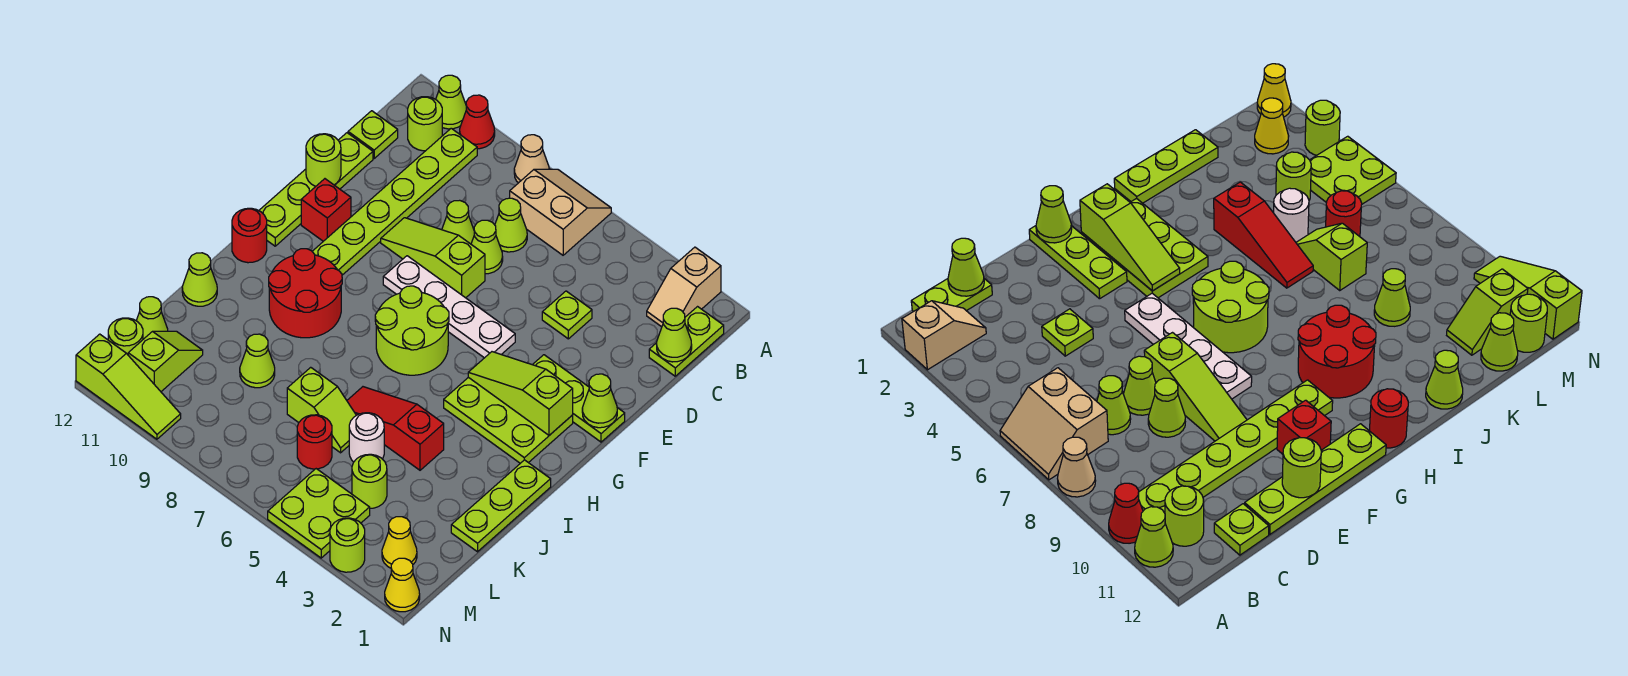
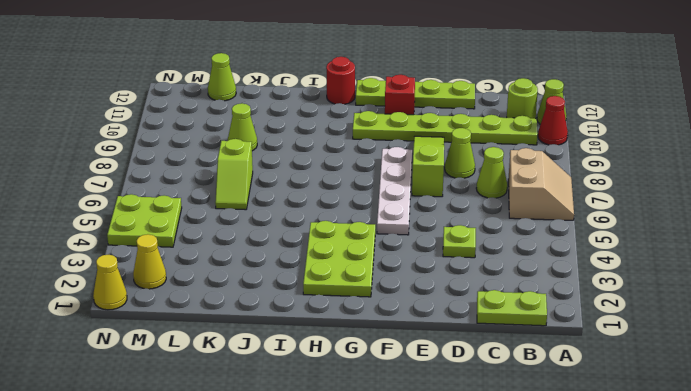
none -> tan 1x2 slope [647,247,721,327]
none -> tan 1x1 cone [514,135,549,183]
none -> lime 1x1 plate [348,111,398,158]
none -> lime 1x1 cone [471,220,503,274]

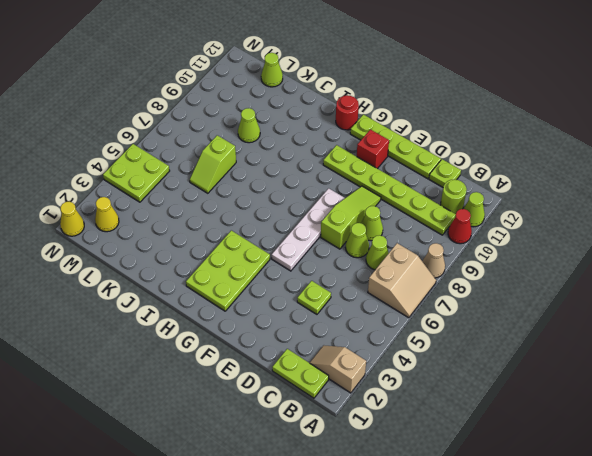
none -> lime 1x3 plate [533,355,625,442]
none -> lime 2x2 round brick [375,286,449,375]
none -> red 2x2 round brick [269,249,342,338]
none -> lime 1x3 plate [451,460,551,552]

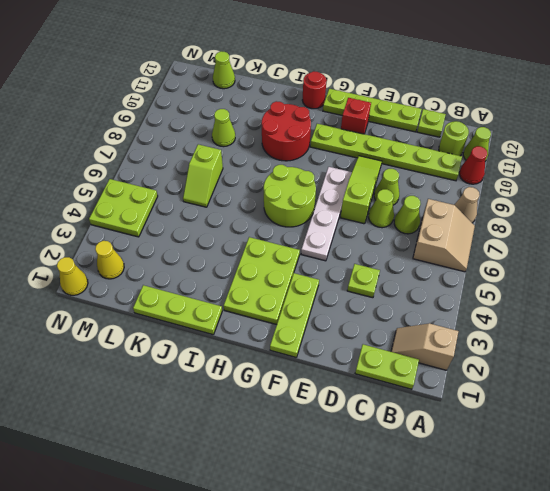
none -> red 1x3 slope [347,387,444,470]
none -> lime 1x1 cone [182,253,217,306]
none -> white 1x1 round brick [349,413,384,462]
none -> lime 1x1 round brick [352,454,387,508]

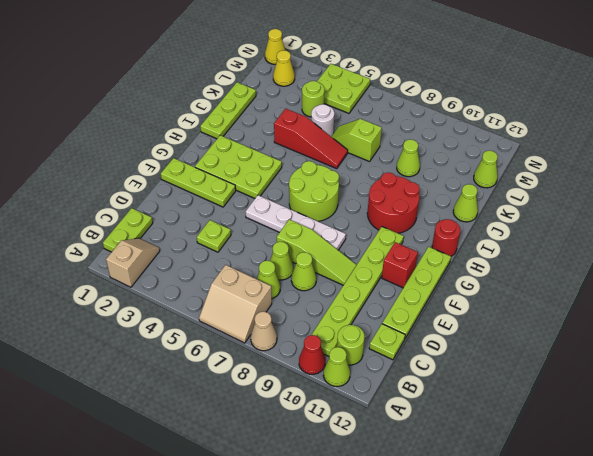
none -> red 1x1 round brick [297,415,332,469]
none -> lime 1x2 slope [128,331,203,391]
none -> lime 1x1 round brick [108,318,143,355]
none -> lime 1x1 round brick [330,518,365,572]

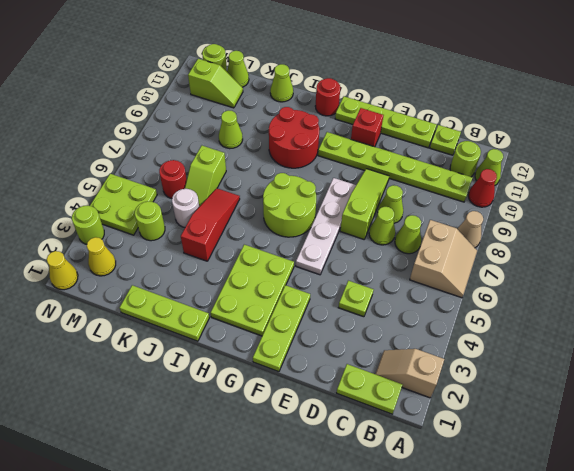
none -> lime 1x3 slope [76,334,181,439]
none -> lime 1x1 cone [657,308,692,362]
none -> lime 1x1 round brick [306,134,341,186]
none -> lime 1x1 cone [582,374,617,428]

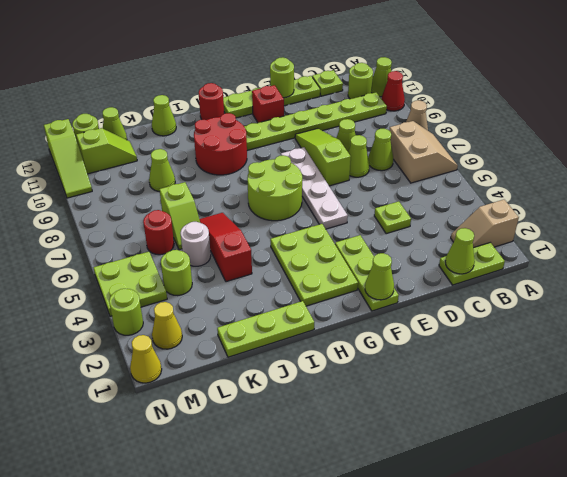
none -> lime 1x3 slope [468,352,573,435]

